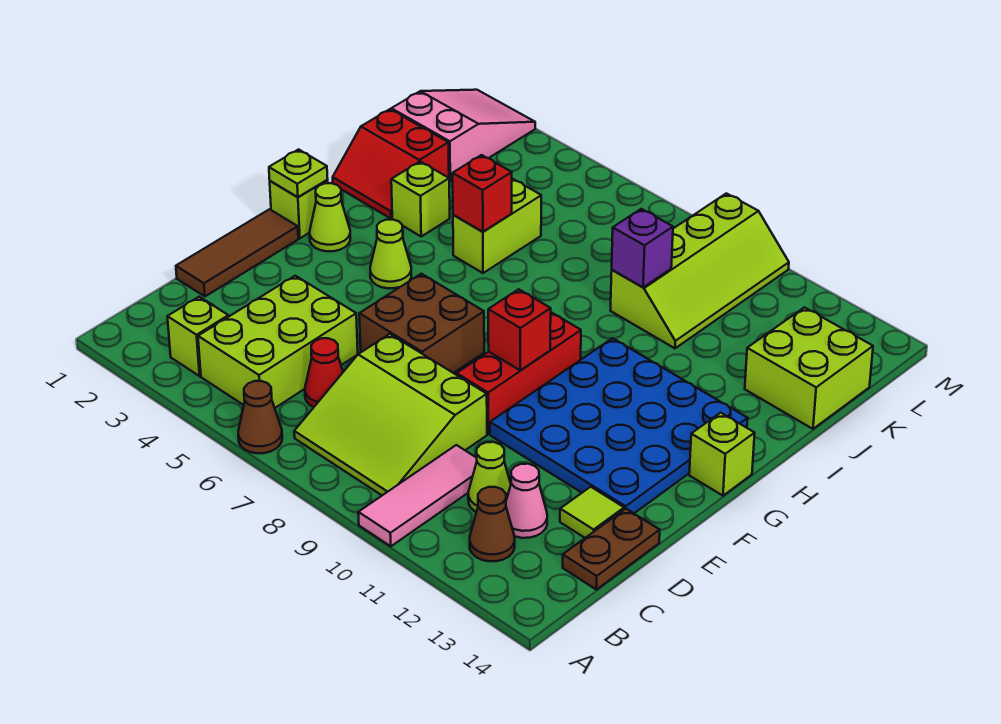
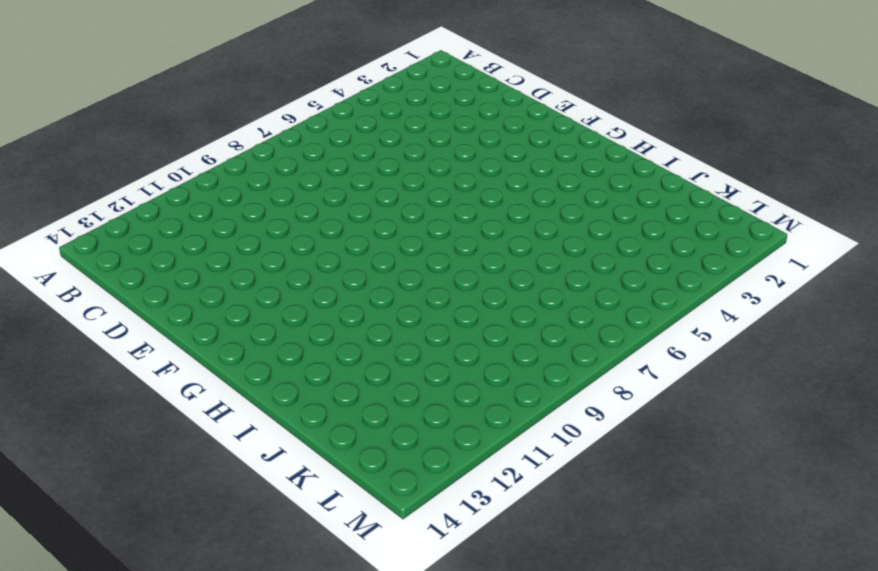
none -> brown 1x1 cone [238,381,282,453]
none -> pink 1x3 tile [358,445,477,546]
none -> lime 1x1 brick [167,297,228,376]

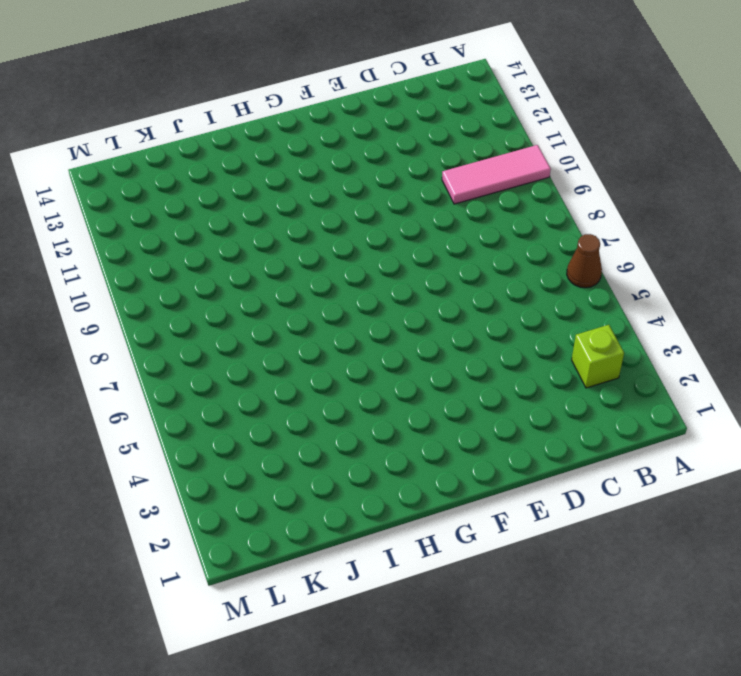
none -> lime 2x3 brick [198,276,358,408]
none -> lime 3x3 slope [294,334,487,495]
none -> brown 1x1 cone [470,487,515,561]

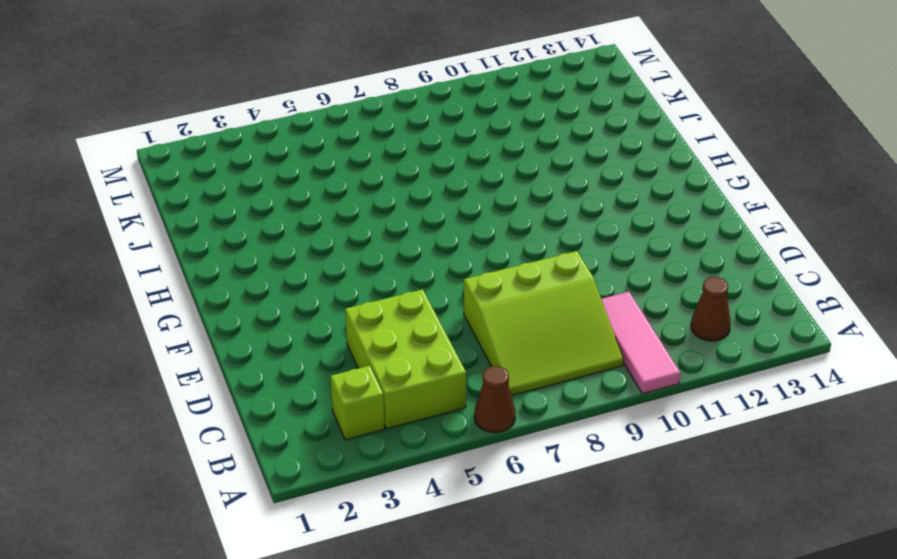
none -> red 1x1 cone [305,338,343,407]
none -> lime 1x1 cone [468,442,511,512]
none -> pink 1x1 cone [506,464,547,538]

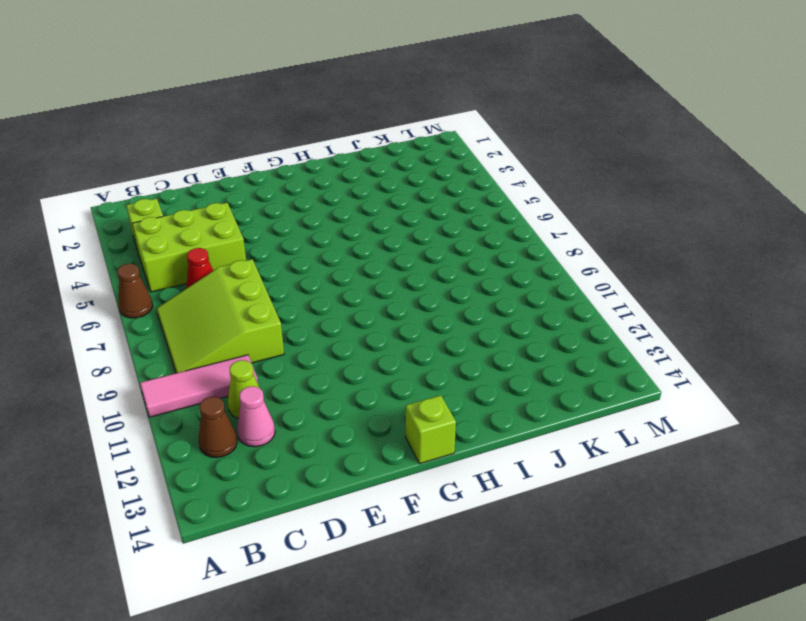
none -> brown 1x2 plate [563,509,660,590]
none -> brown 1x3 tile [176,209,298,296]
none -> lime 1x1 tile [560,487,624,538]

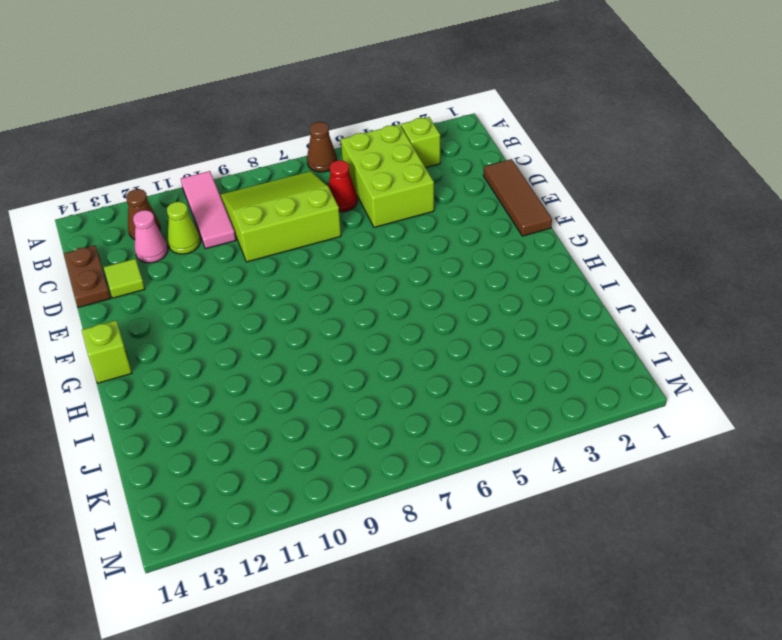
none -> brown 2x2 brick [359,274,484,373]
none -> red 1x3 brick [457,312,581,434]
none -> blue 4x4 plate [490,338,748,513]

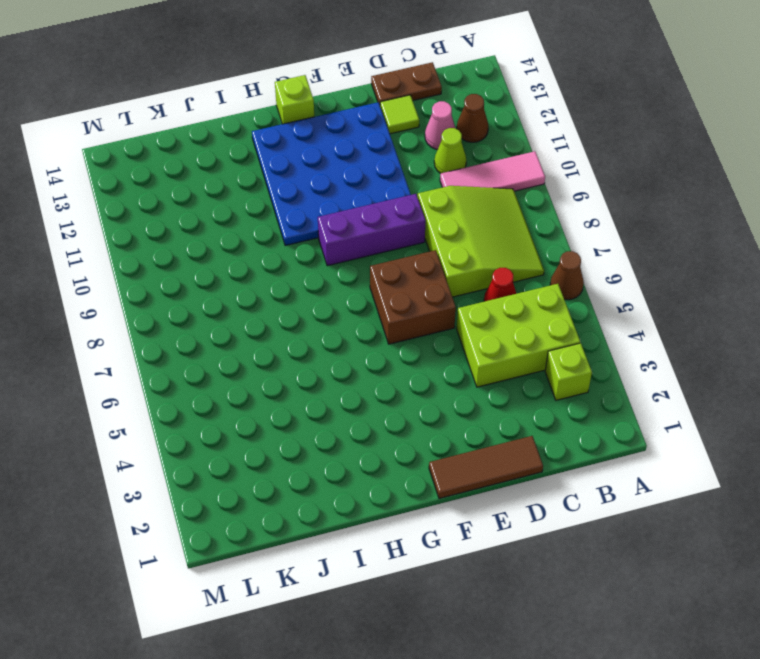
purple 1x3 brick [318,194,426,266] -> red 1x3 brick [457,312,581,434]
none -> lime 1x1 brick [270,180,328,238]
none -> lime 1x1 cone [310,183,350,251]
none -> lime 1x1 cone [370,220,411,288]

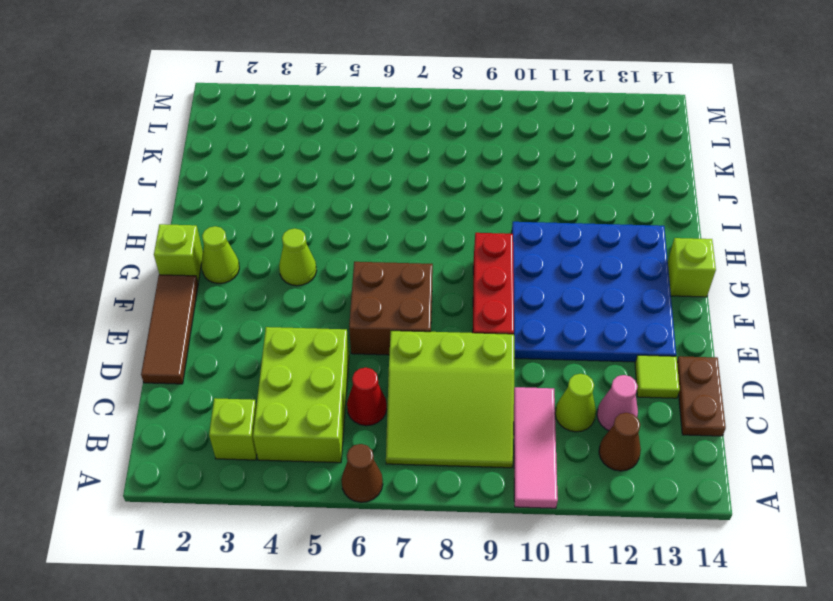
none -> red 2x2 slope [333,109,449,219]
none -> lime 1x1 brick [391,162,450,236]
none -> lime 1x2 brick [453,179,541,273]

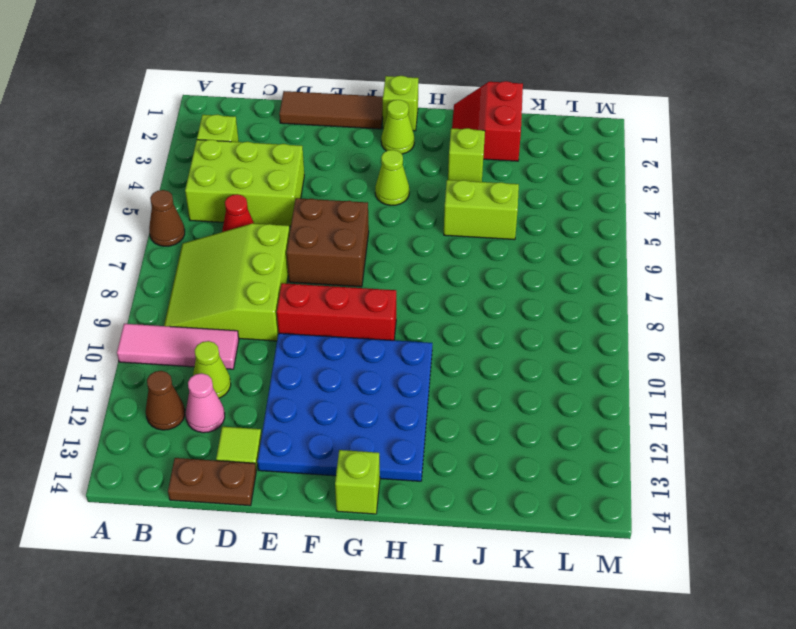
none -> lime 2x4 slope [610,193,789,348]
none -> lime 2x2 brick [745,307,873,429]
none -> pink 2x3 slope [391,90,535,182]

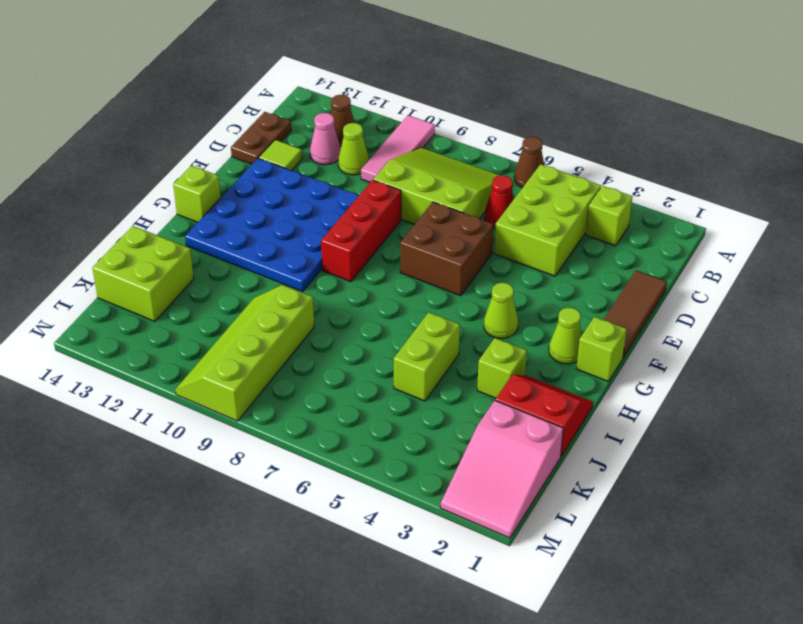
none -> red 1x1 brick [488,289,551,371]
none -> lime 1x1 plate [269,149,328,197]
none -> red 1x1 brick [453,155,512,232]

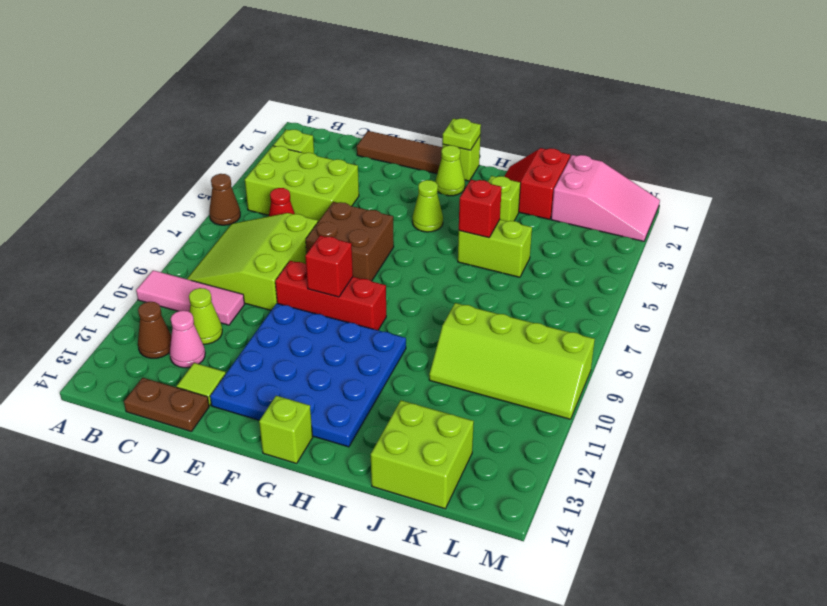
none -> purple 1x1 brick [612,209,673,287]

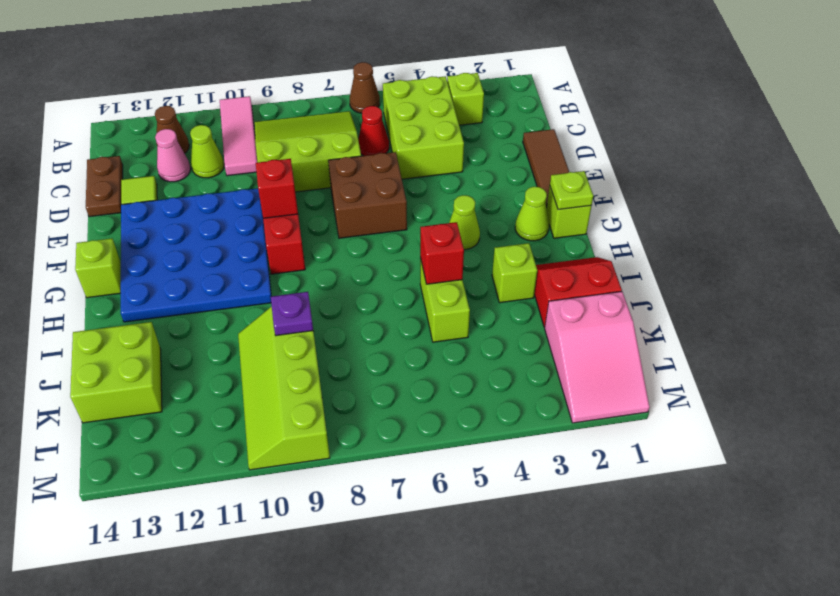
purple 1x1 plate [271,292,313,336] -> purple 1x1 brick [612,209,673,287]

